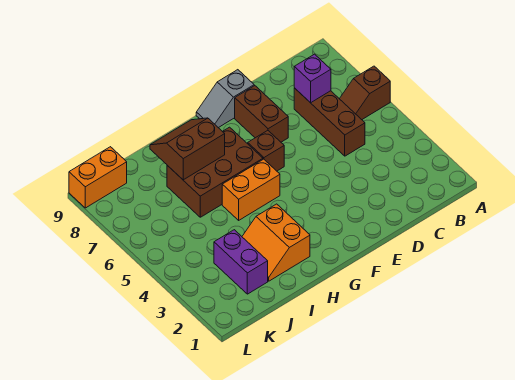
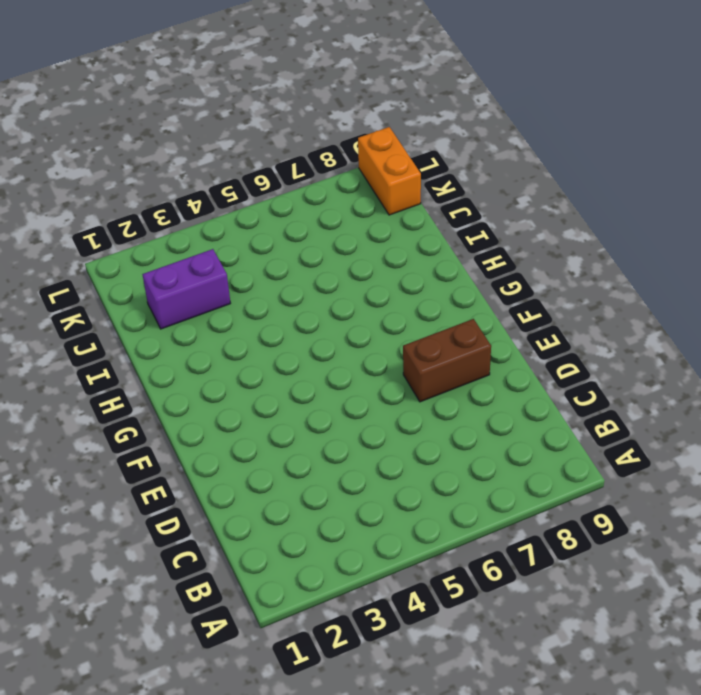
none -> brown 1x2 slope [340,66,390,120]
none -> brown 1x3 brick [294,88,365,156]
none -> grey 1x2 slope [196,70,254,128]

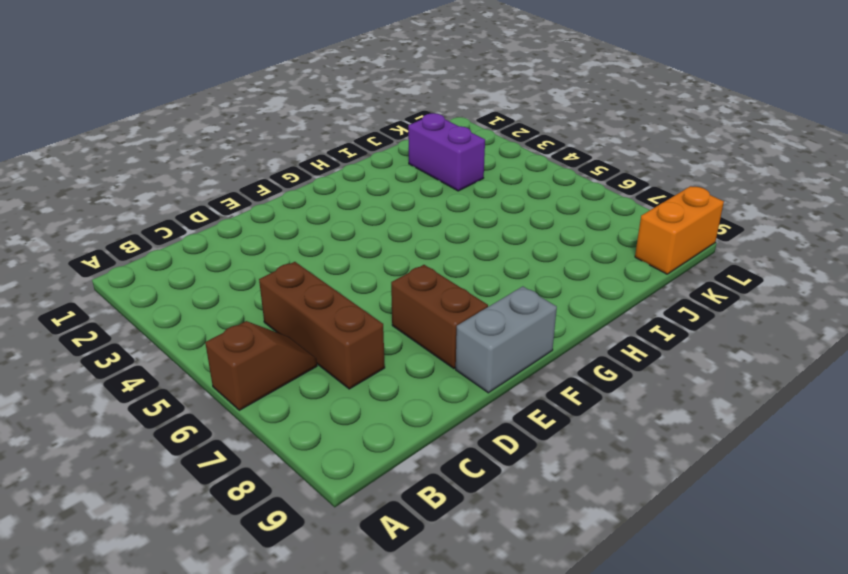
grey 1x2 brick [456,286,557,393] -> grey 1x2 slope [196,70,254,128]
none -> brown 1x1 brick [248,131,284,171]
none -> orange 1x2 brick [222,159,280,220]
none -> brown 2x3 brick [167,127,263,217]

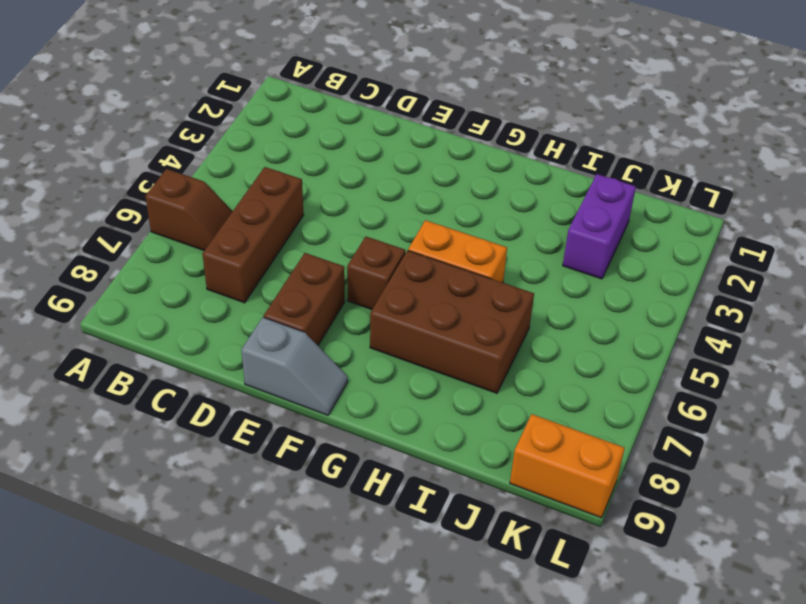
none -> orange 2x2 slope [242,204,310,281]
none -> purple 1x1 brick [294,54,331,103]
none -> brown 2x2 slope [150,118,225,180]

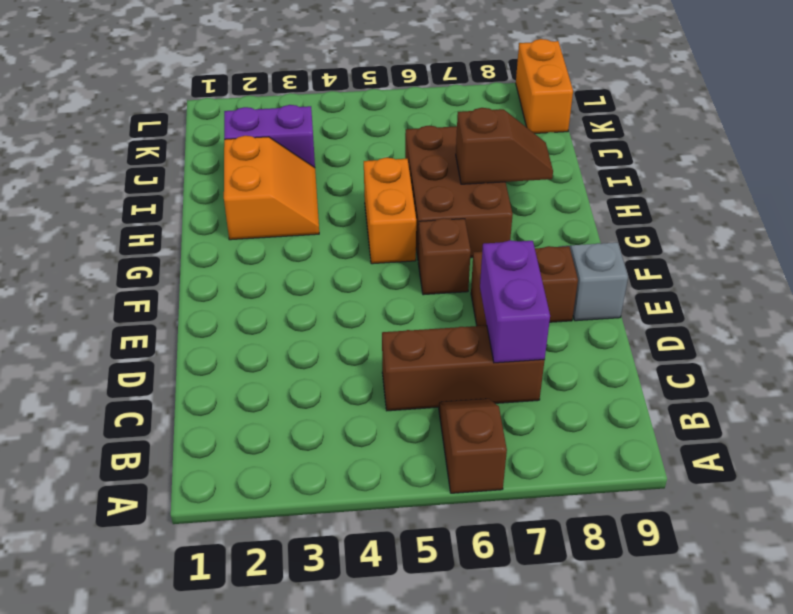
purple 1x2 brick [480,240,550,363] -> purple 1x1 brick [294,54,331,103]
orange 2x2 slope [224,136,319,240] -> orange 2x2 slope turned to [242,204,310,281]
brown 1x2 slope [456,108,553,184] -> brown 2x2 slope [150,118,225,180]

